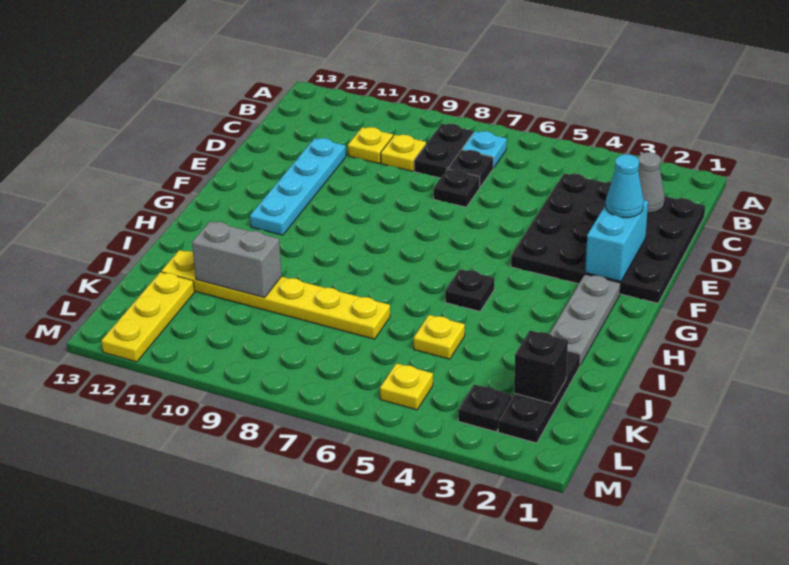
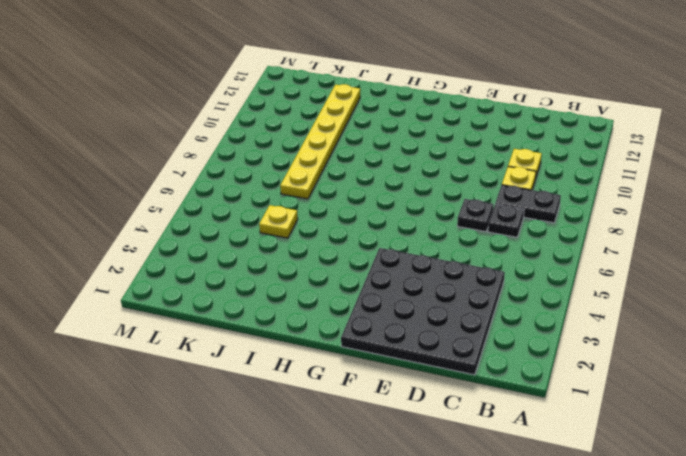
none -> cyan 1x1 plate [462,131,507,168]
none -> cyan 1x4 plate [250,138,346,235]
none -> grey 1x3 plate [550,274,621,365]

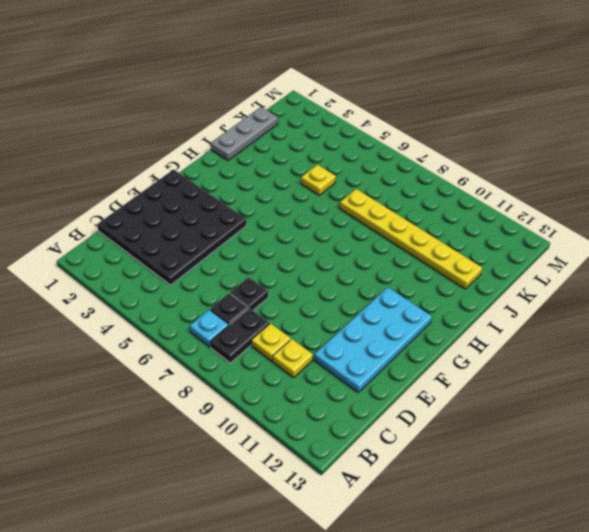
cyan 2x4 plate [314,287,432,392] -> cyan 1x4 plate [250,138,346,235]
grey 1x3 plate [211,107,278,161] -> grey 1x3 plate moved to [550,274,621,365]
none -> black 1x1 plate [445,269,495,311]
none -> black 1x3 plate [498,351,580,443]
none -> yellow 1x3 plate [101,272,194,362]

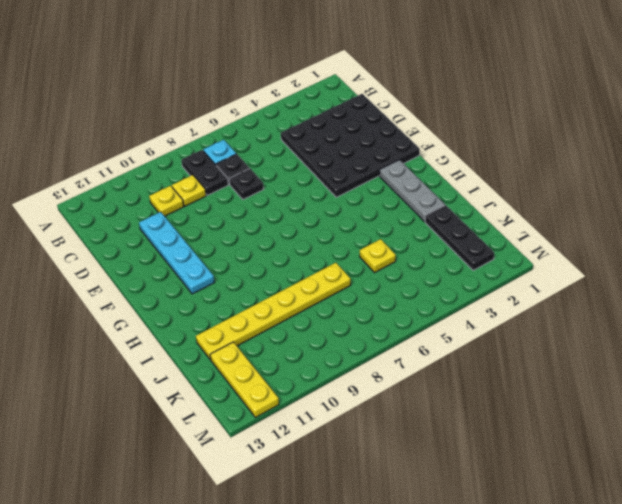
none -> black 1x1 plate [445,269,495,311]
none -> black 1x1 plate [458,384,511,432]
none -> yellow 1x1 plate [380,363,433,410]

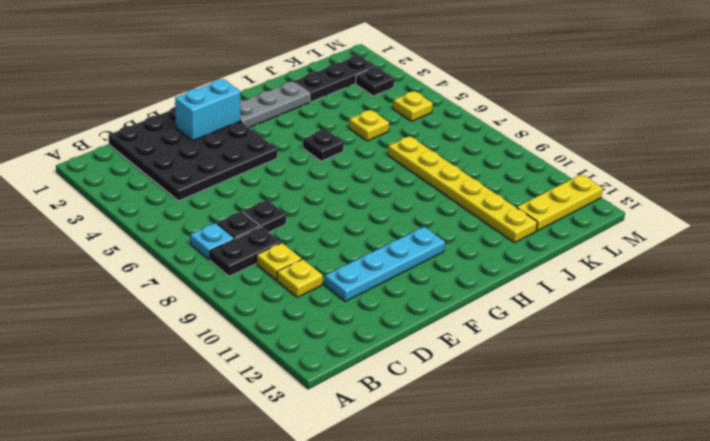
none -> grey 1x1 cone [638,152,665,213]
none -> grey 1x2 brick [192,221,282,298]
none -> black 1x1 brick [514,330,568,403]

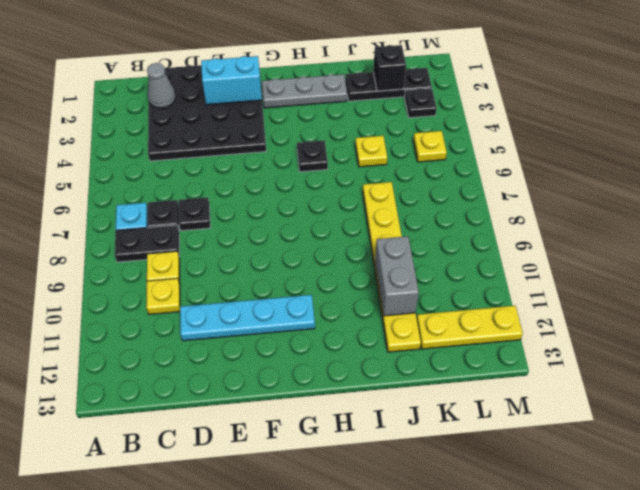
none -> cyan 1x1 cone [606,154,644,218]

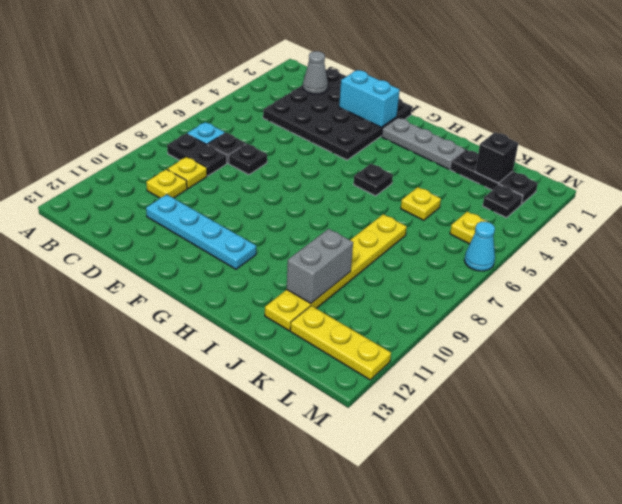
cyan 1x1 cone [464,222,495,271] -> cyan 1x1 cone moved to [606,154,644,218]

